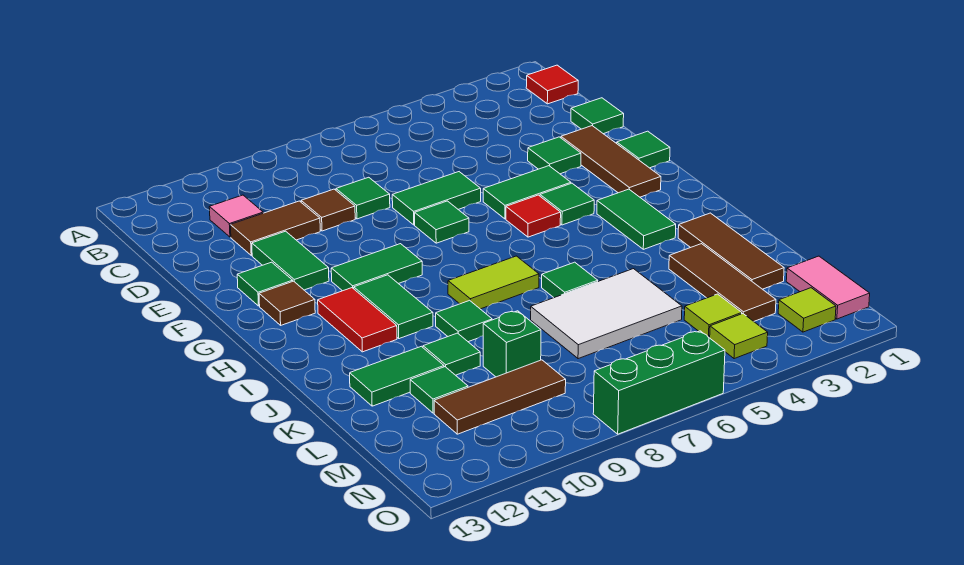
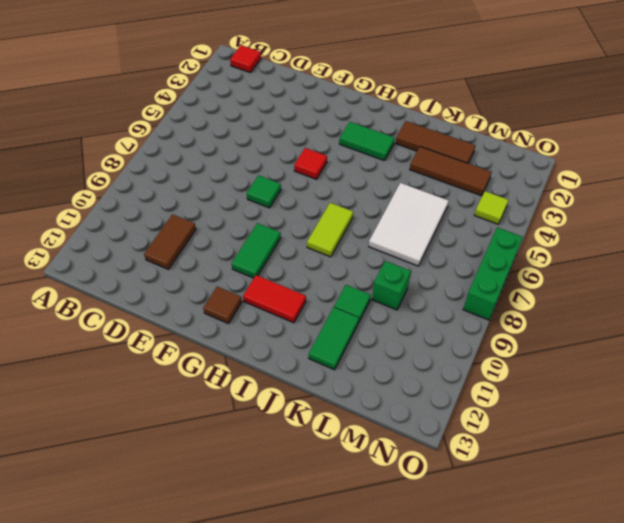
none -> pink 1x1 tile [209,195,263,237]
none -> green 1x1 tile [571,98,624,134]
none -> green 1x1 tile [336,177,390,219]
none -> brown 1x1 tile [301,189,355,231]

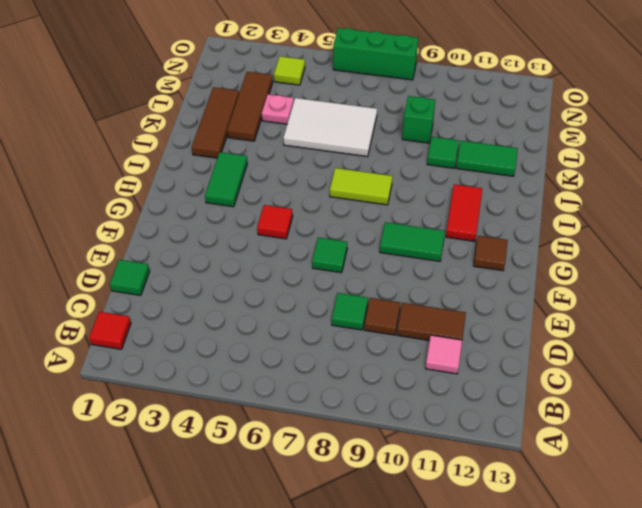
pink 1x1 plate [262,94,294,124] -> none
none -> brown 1x3 tile [561,126,661,197]
none -> green 1x1 tile [528,137,581,174]
none -> green 1x2 tile [392,172,481,225]
none -> green 1x2 tile [252,231,329,290]

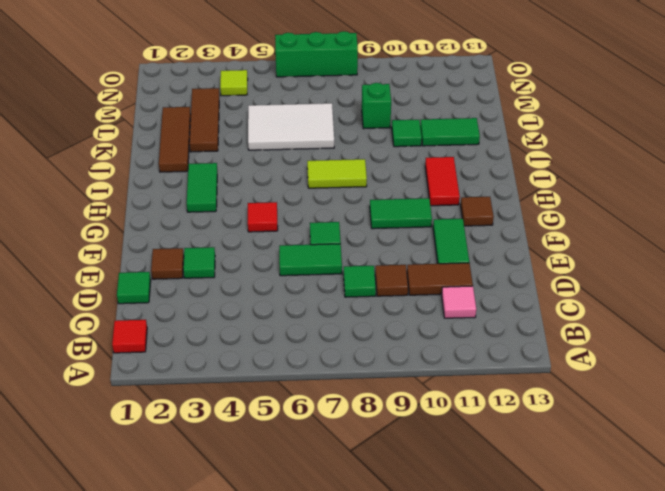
brown 1x1 tile [151,248,184,279] -> brown 1x3 tile [561,126,661,197]
none -> green 1x1 tile [617,131,670,168]
none -> green 1x2 tile [483,166,571,219]
none -> green 1x1 tile [237,262,293,306]
none -> green 1x1 tile [540,183,594,225]

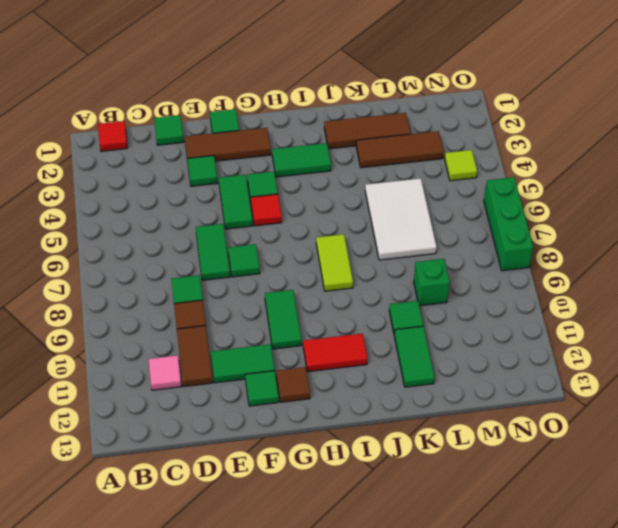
none -> green 1x2 tile [354,275,433,339]
none -> green 1x1 tile [542,262,598,298]
none -> green 1x1 tile [436,300,492,342]
none -> green 1x1 tile [410,367,468,413]

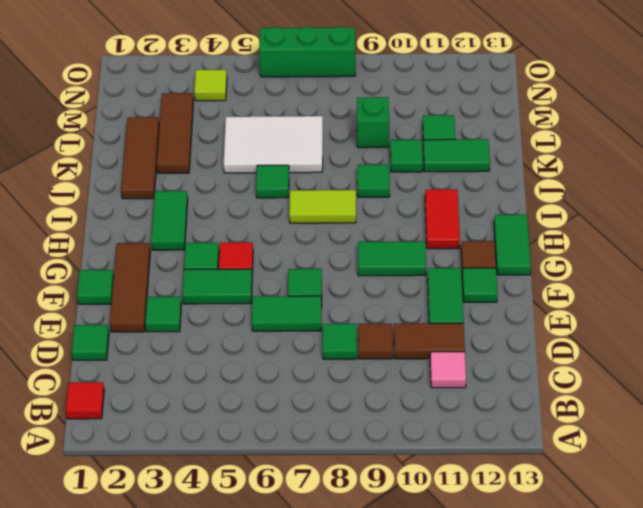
green 1x2 tile [494,215,531,275] -> green 1x2 tile moved to [354,275,433,339]
none -> pink 1x2 tile [786,256,870,319]
none -> lime 1x1 tile [684,294,742,338]
none -> brown 1x3 tile [434,360,566,434]
none -> lime 1x1 tile [778,288,836,332]

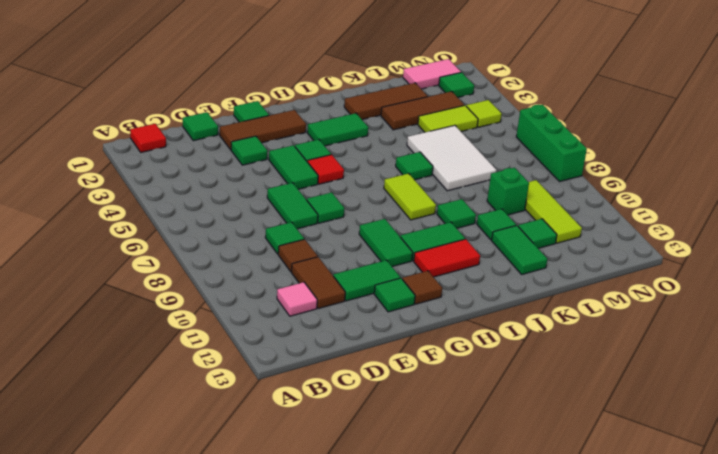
lime 1x2 tile [418,105,478,132] -> lime 1x1 tile [684,294,742,338]
lime 1x3 tile [525,180,582,243] -> brown 1x3 tile [434,360,566,434]
green 1x1 tile [439,72,474,97] -> lime 1x1 tile [778,288,836,332]

